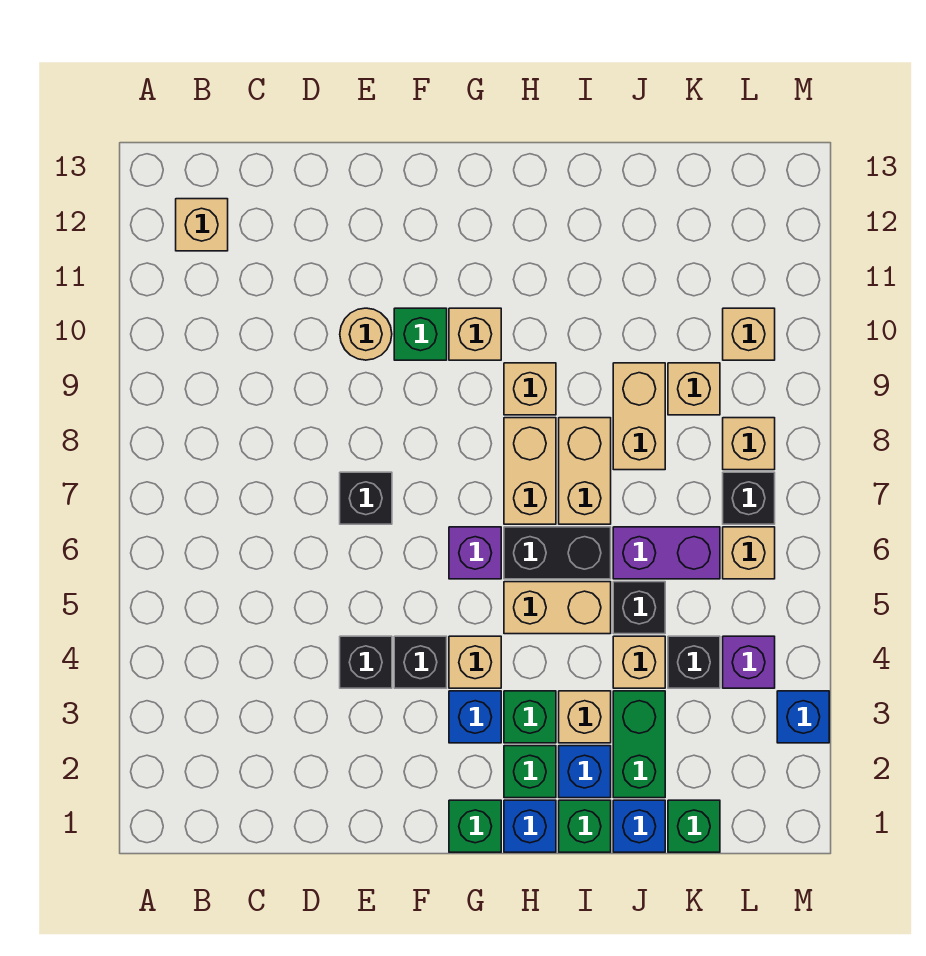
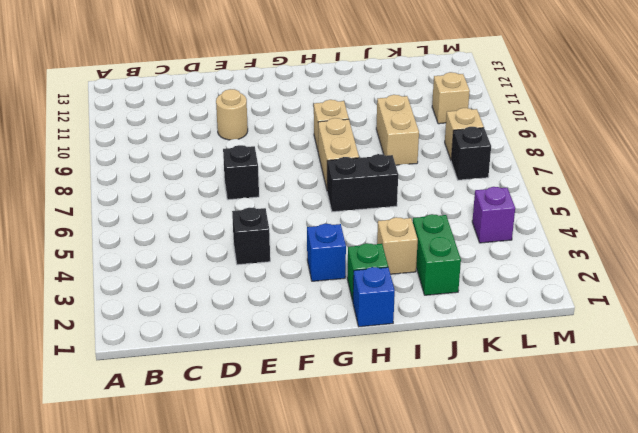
none -> tan 1x1 brick [176,199,228,251]
none -> black 1x1 brick [394,636,447,688]
none -> green 1x1 brick [394,308,447,360]
none -> green 1x1 brick [449,800,501,852]

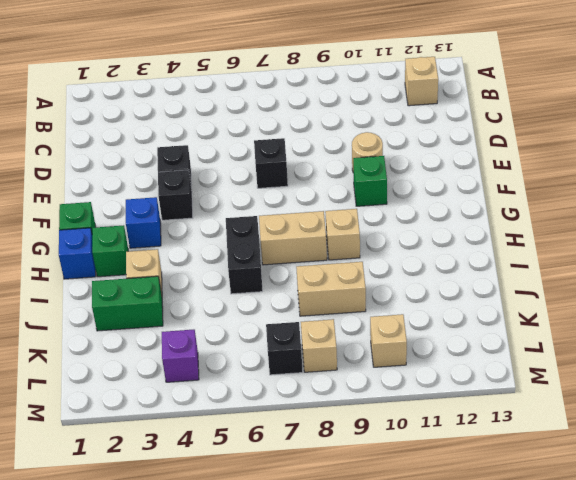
none -> tan 1x1 brick [449,636,501,688]
none -> purple 1x1 brick [449,527,501,579]
none -> tan 1x1 brick [449,308,501,360]
none -> green 1x1 brick [504,691,556,743]

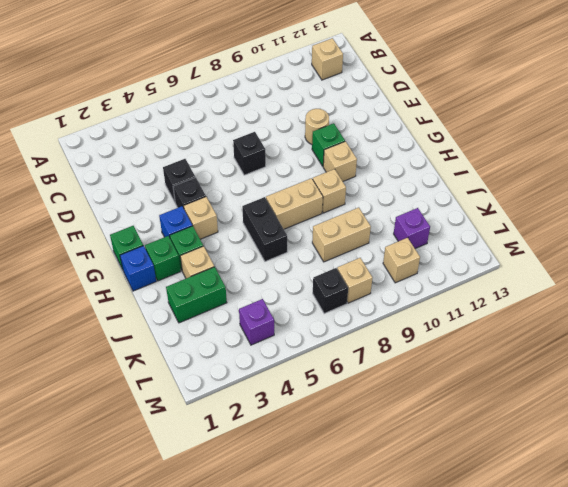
purple 1x1 brick [394,208,430,249] -> purple 1x1 brick moved to [449,527,501,579]
none -> tan 1x2 brick [504,582,611,634]
none -> green 1x1 brick [559,800,611,852]
none -> blue 1x1 brick [559,746,611,798]
none -> tan 1x2 brick [559,418,611,524]

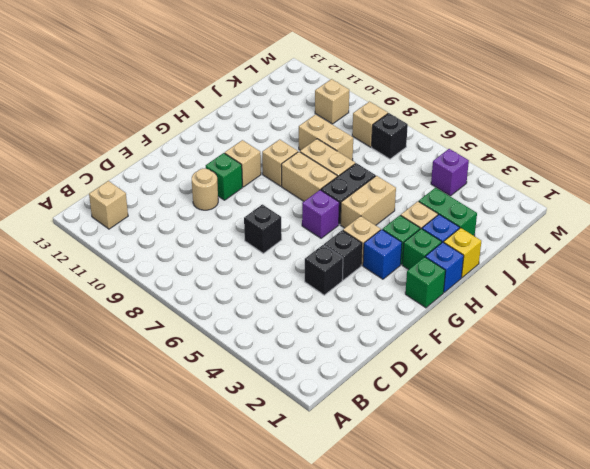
yellow 1x1 brick [444,228,481,278] -> green 1x1 brick [559,800,611,852]
none -> blue 1x1 brick [613,800,665,852]
none -> tan 1x1 brick [613,636,665,688]
none -> black 1x1 brick [613,582,665,634]
none -> purple 1x2 brick [613,527,720,579]

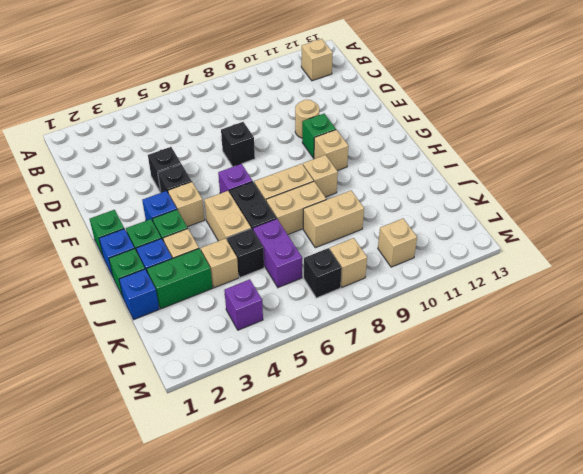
none -> green 1x1 brick [668,800,720,852]
none -> black 1x1 brick [668,636,720,688]
none -> tan 1x1 brick [668,363,720,415]
none -> tan 1x1 brick [723,527,775,579]

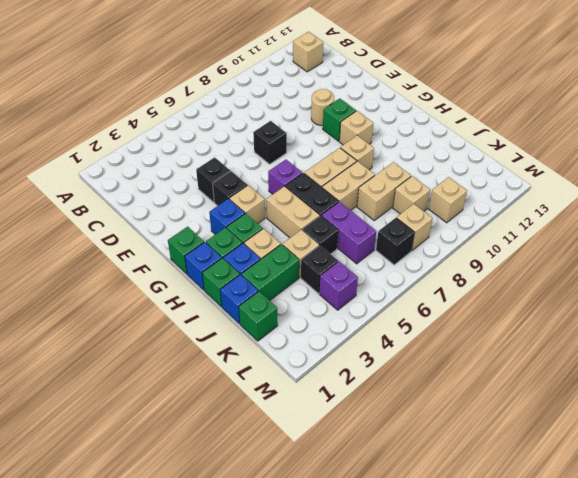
none -> tan 1x1 brick [723,527,775,579]
none -> blue 1x1 brick [777,691,829,743]

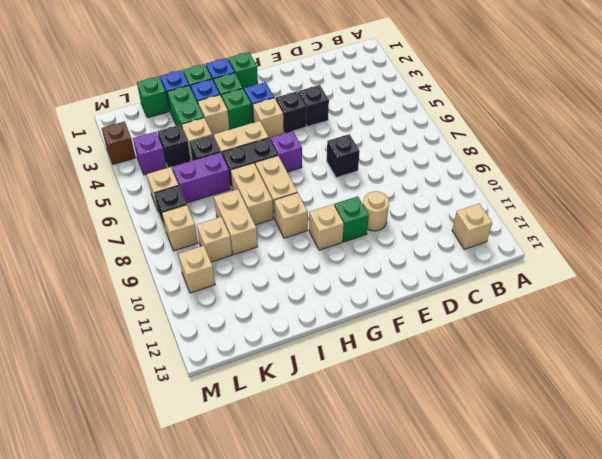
brown 1x1 brick [101,122,136,164] -> blue 1x1 brick [777,691,829,743]

